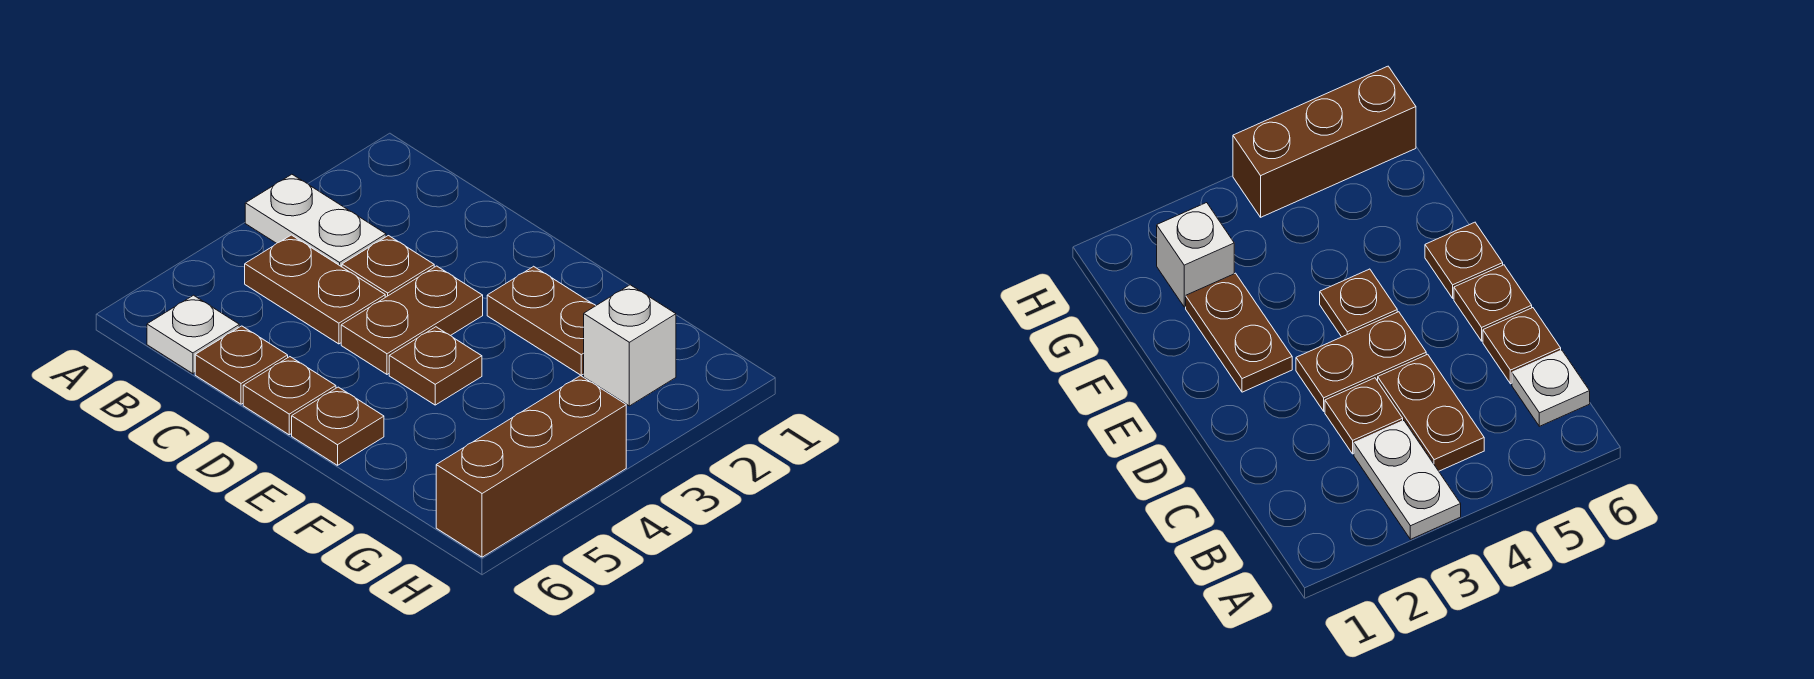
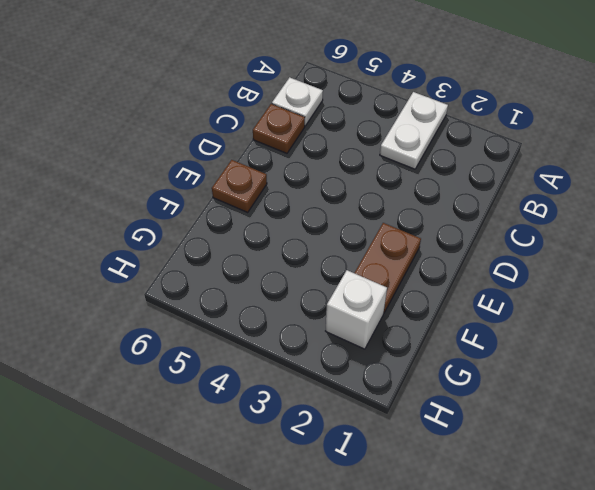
none -> brown 1x2 plate [245,235,385,344]
none -> brown 1x1 plate [342,236,434,297]
none -> brown 1x2 plate [341,266,483,374]

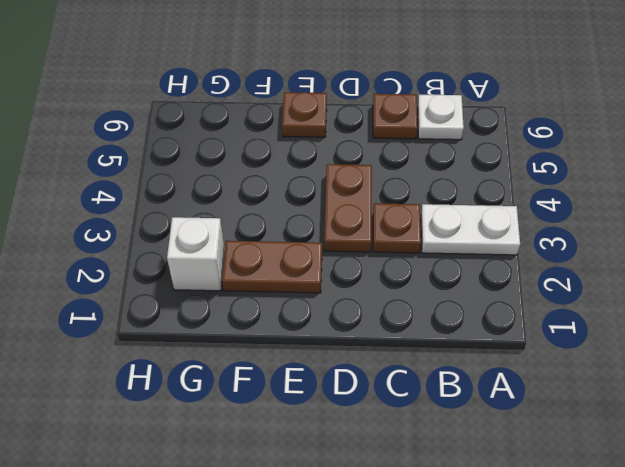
none -> brown 1x2 plate [245,235,385,344]
none -> brown 1x1 plate [243,357,336,435]
none -> brown 1x1 plate [389,327,482,405]

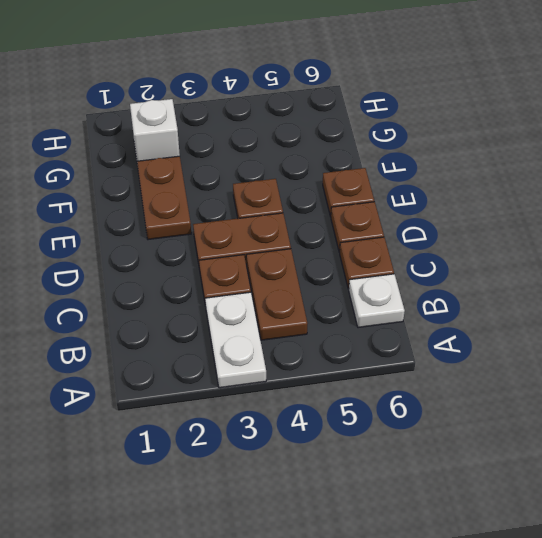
none -> brown 1x3 brick [436,376,626,557]

